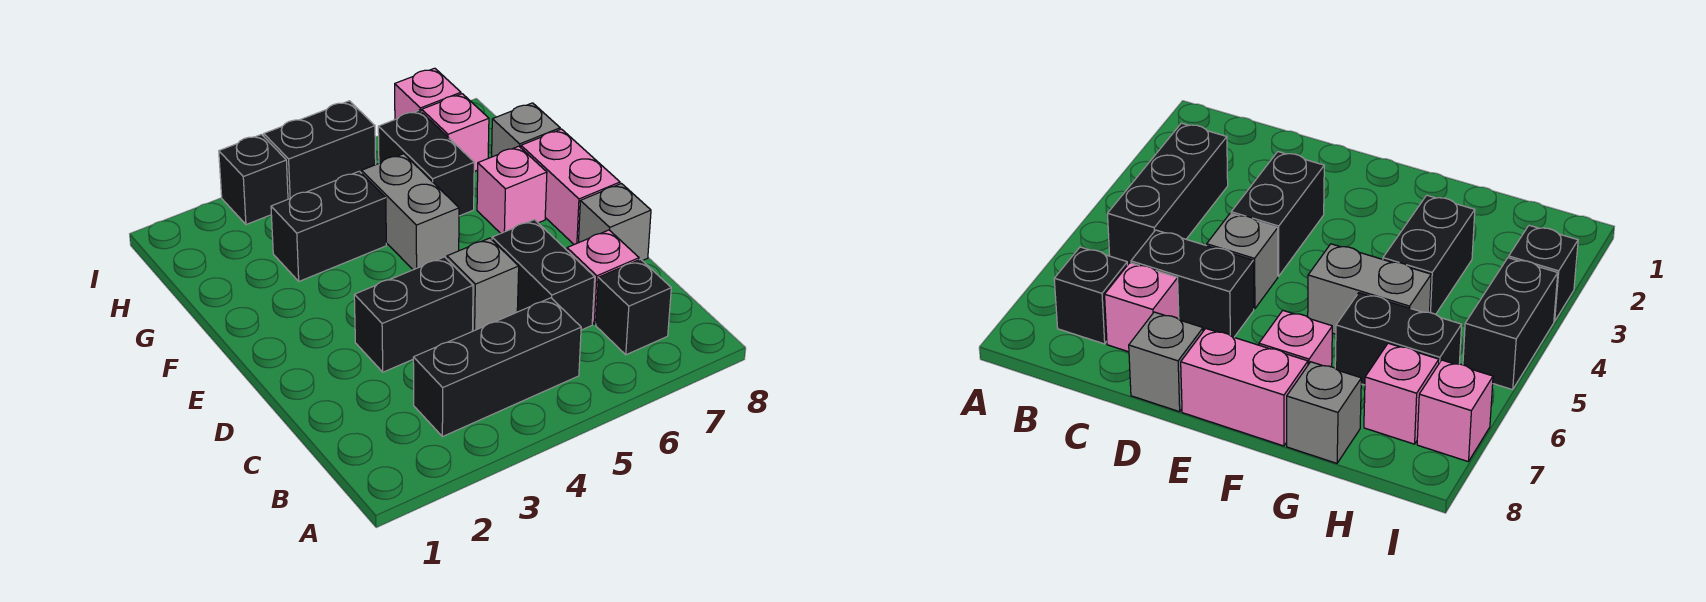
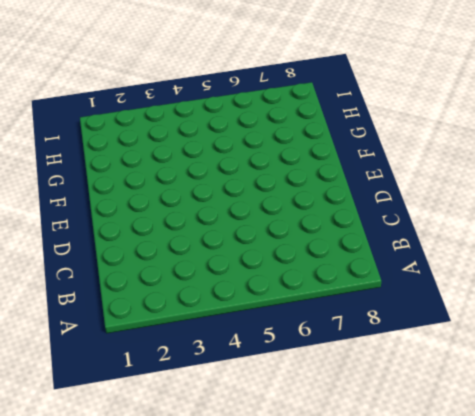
none -> black 1x3 brick [413,298,581,437]
none -> black 1x1 brick [596,259,671,355]
none -> black 1x2 brick [492,220,595,330]

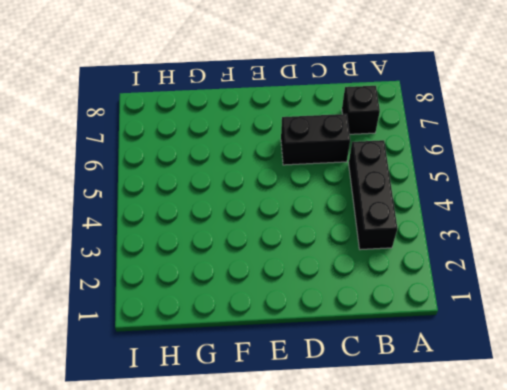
none -> pink 1x1 brick [567,230,639,324]
none -> black 1x2 brick [354,257,473,372]
none -> grey 1x1 brick [447,238,519,331]

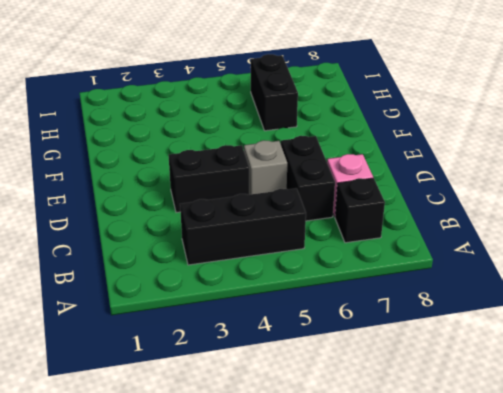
none -> grey 1x1 brick [578,184,651,261]
none -> pink 1x2 brick [521,129,620,244]
none -> grey 1x2 brick [362,154,459,270]

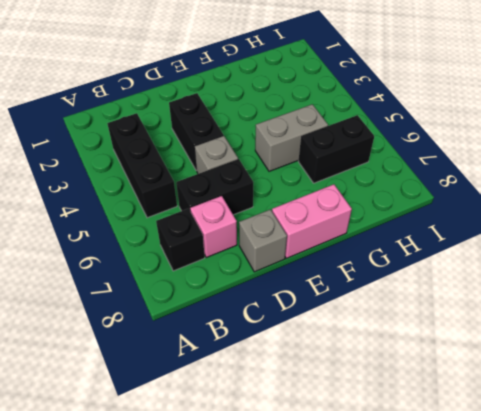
none -> pink 1x1 brick [477,146,547,233]
none -> black 1x2 brick [271,171,386,281]
none -> grey 1x1 brick [492,103,560,157]

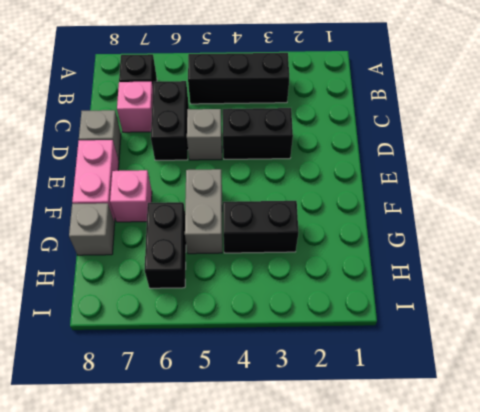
none -> pink 1x1 brick [422,94,489,171]
none -> black 1x1 brick [219,135,288,225]
none -> black 1x2 brick [264,101,376,199]

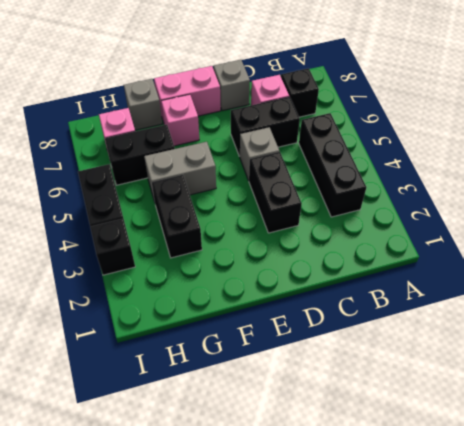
none -> pink 1x1 brick [395,68,461,119]

